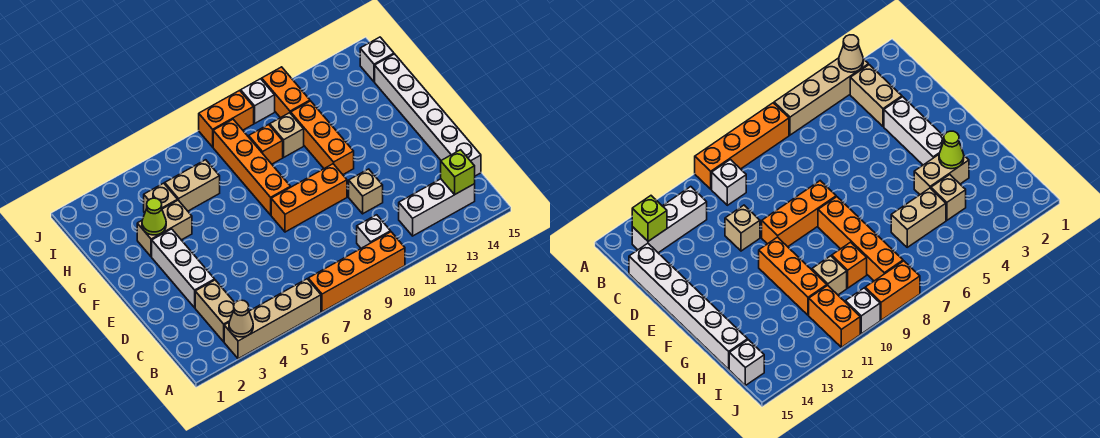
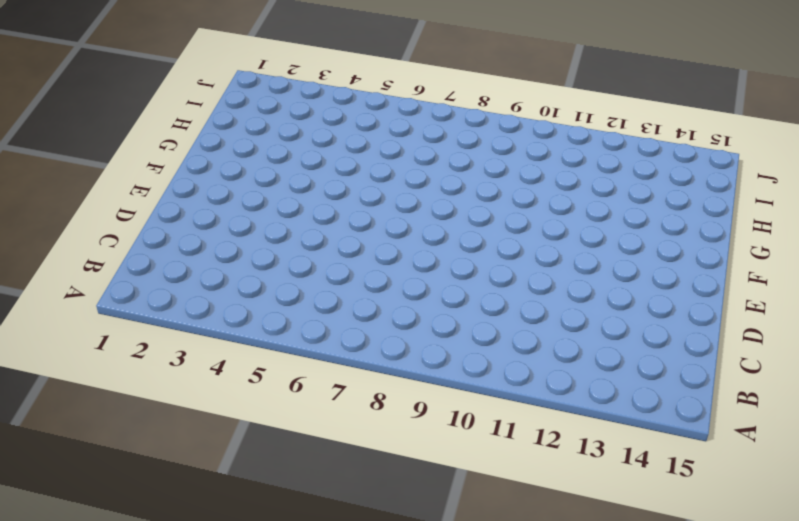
none -> tan 1x4 brick [224,279,321,359]
none -> orange 1x4 brick [308,232,405,312]
none -> tan 1x2 brick [195,280,235,342]

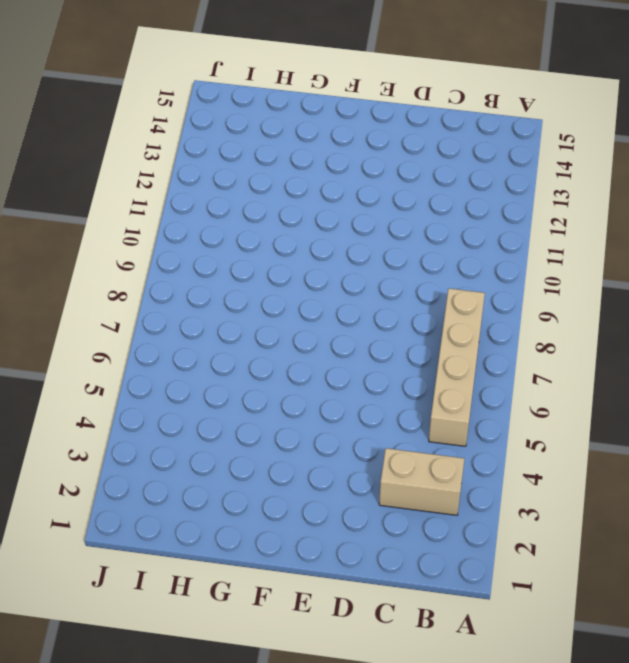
tan 1x4 brick [429,289,485,446] -> tan 1x4 brick moved to [224,279,321,359]
none -> orange 1x4 brick [308,232,405,312]
none -> white 1x1 brick [357,215,391,248]
none -> white 1x3 brick [399,179,475,236]

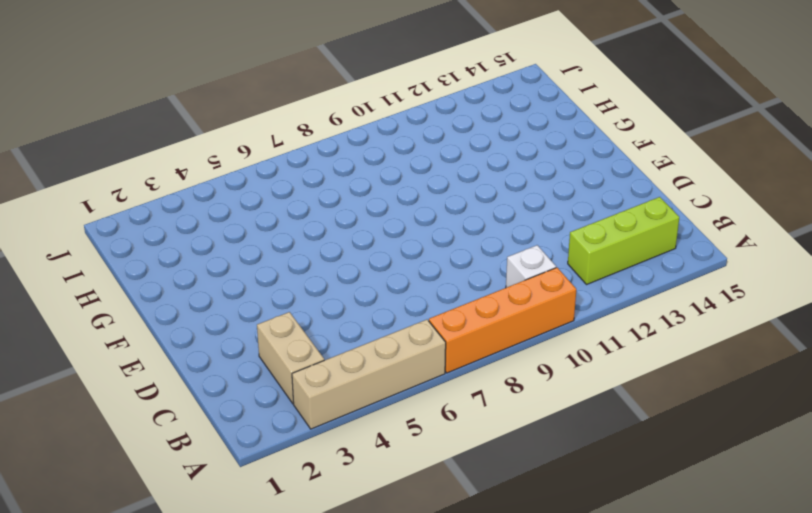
lime 1x3 brick [568,197,679,284] -> white 1x3 brick [399,179,475,236]
none -> white 1x6 brick [375,54,481,176]
none -> white 1x3 brick [152,229,215,308]
none -> tan 1x1 brick [349,169,383,214]

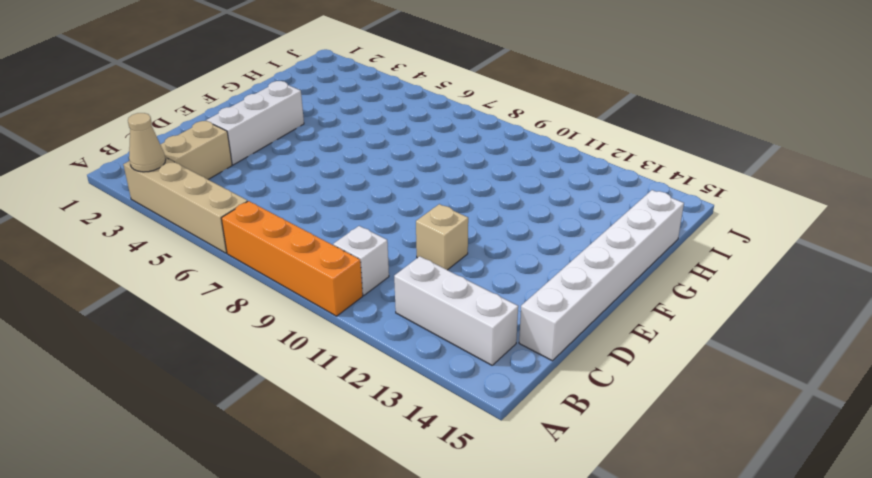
none -> orange 1x3 brick [271,164,347,232]
none -> orange 1x4 brick [213,119,291,215]
none -> orange 1x3 brick [291,101,354,174]

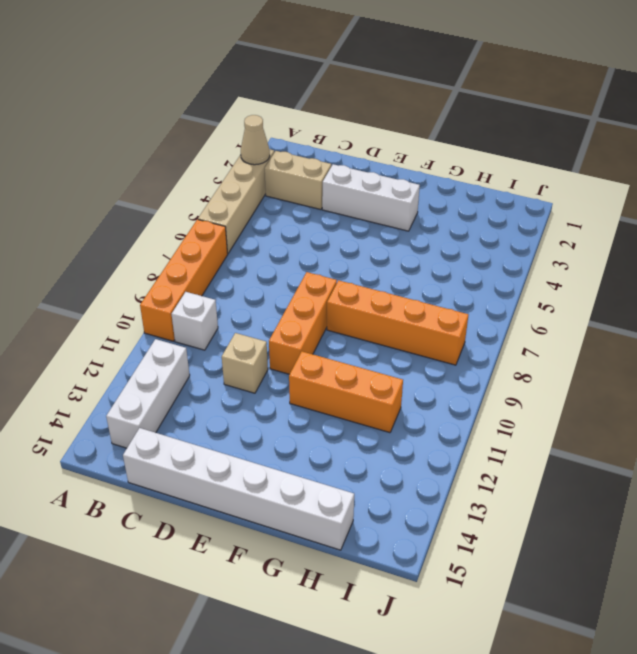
none -> tan 1x2 brick [137,200,192,257]
none -> tan 1x1 brick [144,183,178,213]
none -> tan 1x2 brick [165,160,220,211]

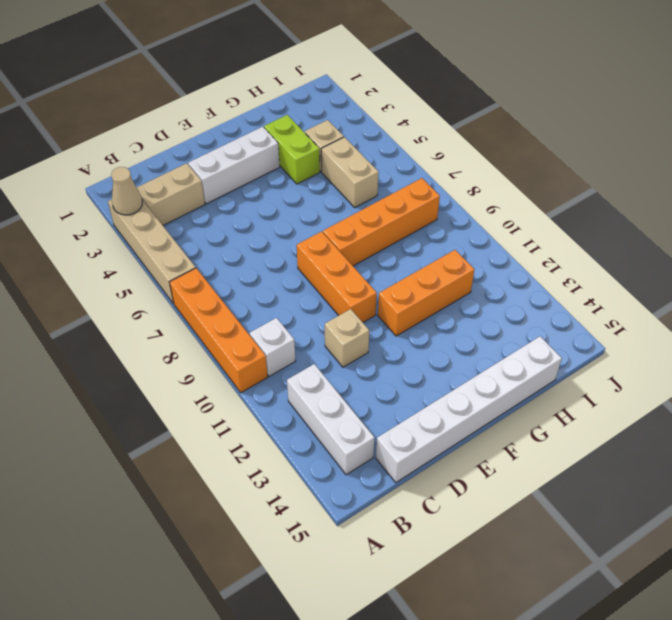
lime 1x2 brick [264,115,320,184] -> tan 1x2 brick [137,200,192,257]
none -> orange 1x1 brick [249,124,283,164]
none -> tan 1x1 brick [270,113,304,157]
none -> orange 1x2 brick [262,67,310,118]

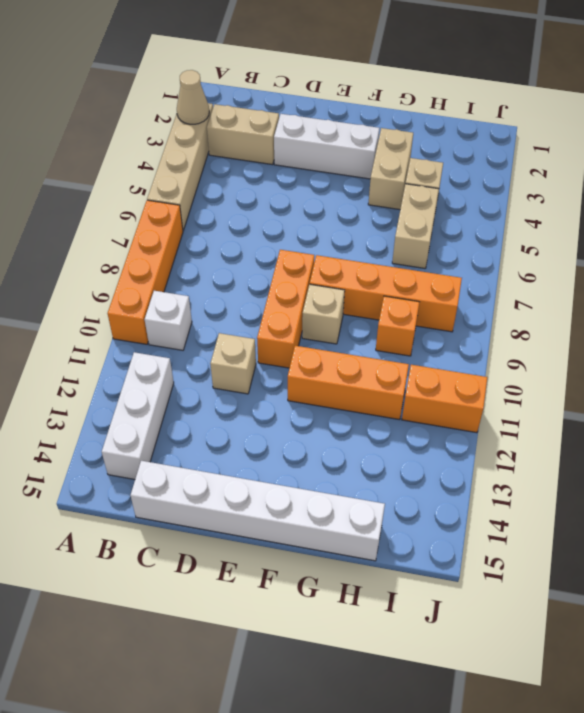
tan 1x1 brick [302,284,345,344] -> tan 1x1 brick moved to [270,113,304,157]
none -> white 1x1 brick [360,37,394,82]
none -> orange 1x2 brick [199,91,254,147]
none -> white 1x1 brick [241,79,275,123]

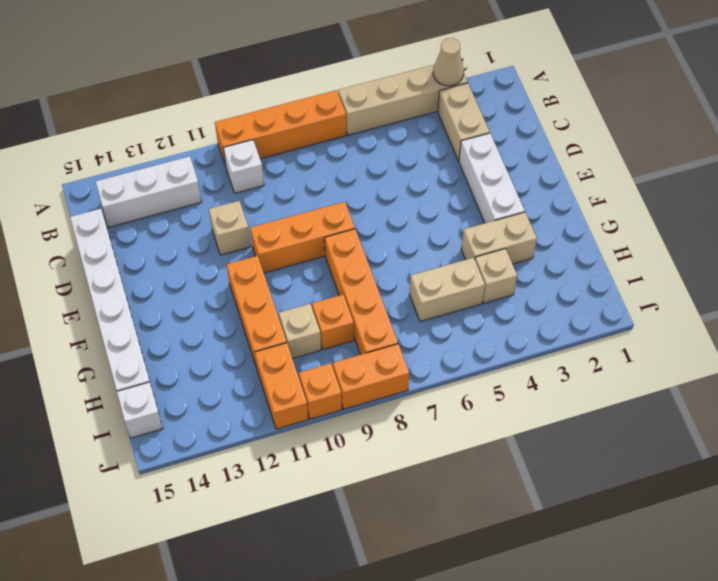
orange 1x1 brick [299,363,342,419] -> white 1x1 brick [241,79,275,123]
none -> lime 1x1 brick [441,150,475,195]
none -> lime 1x1 cone [142,198,166,235]

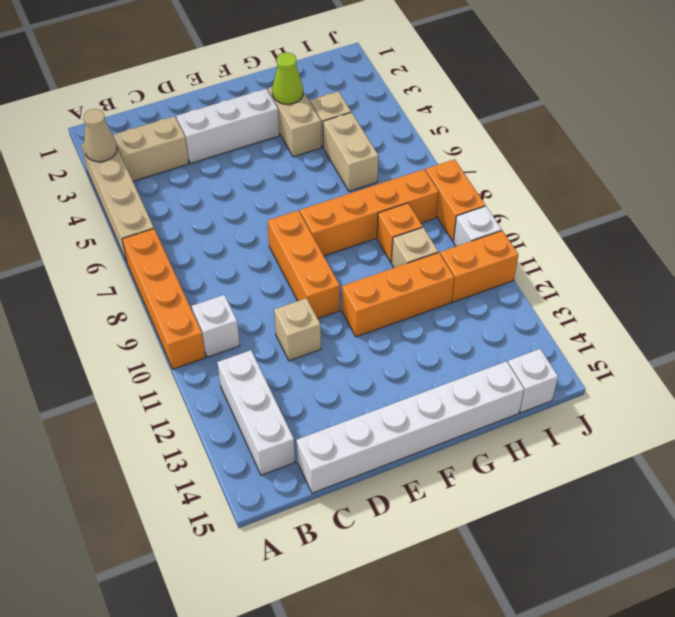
none -> lime 1x1 brick [441,150,475,195]

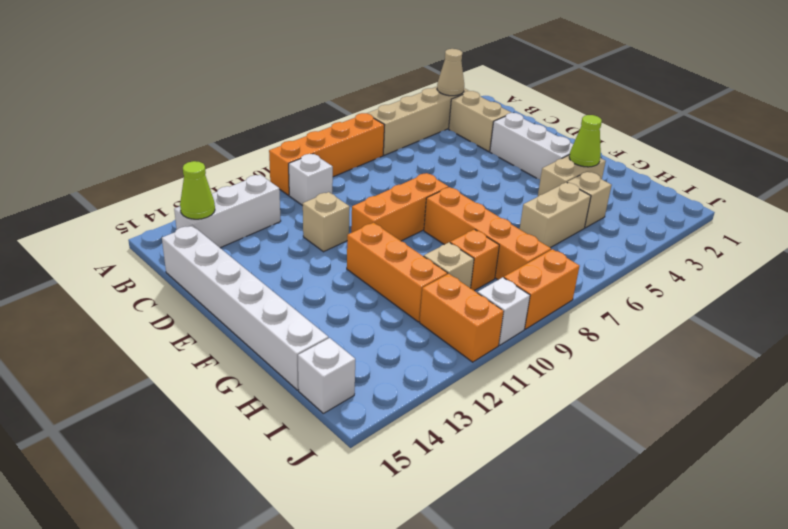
lime 1x1 cone [180,161,215,219] -> lime 1x1 brick [441,150,475,195]

